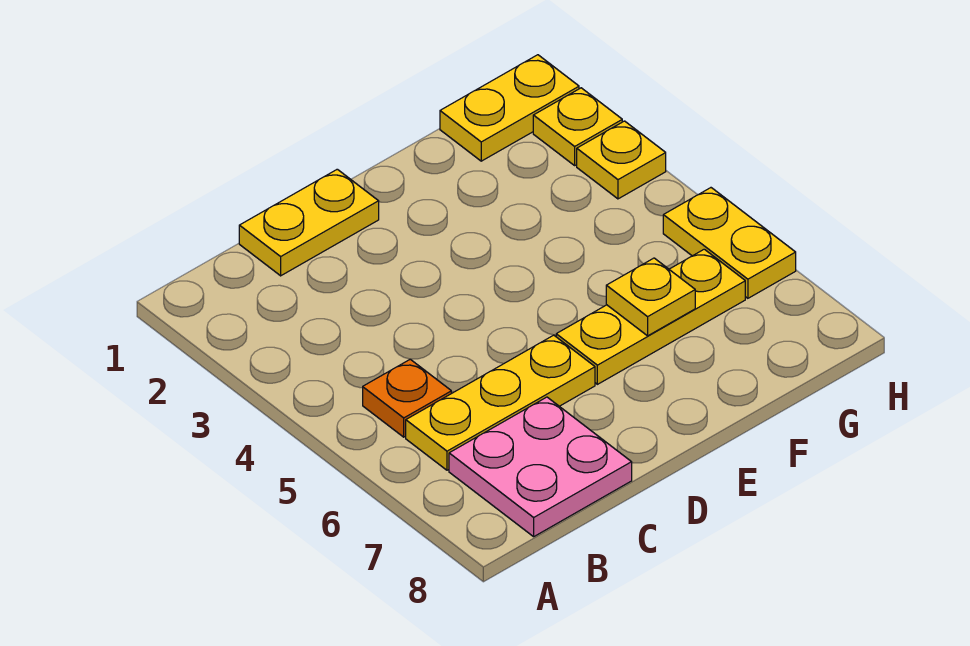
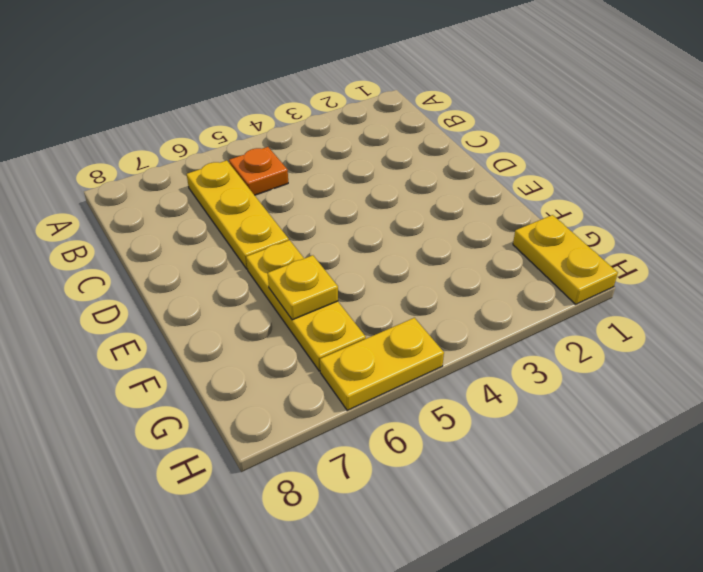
none -> pink 2x2 plate [449,397,632,537]
none -> yellow 1x2 plate [239,169,379,276]

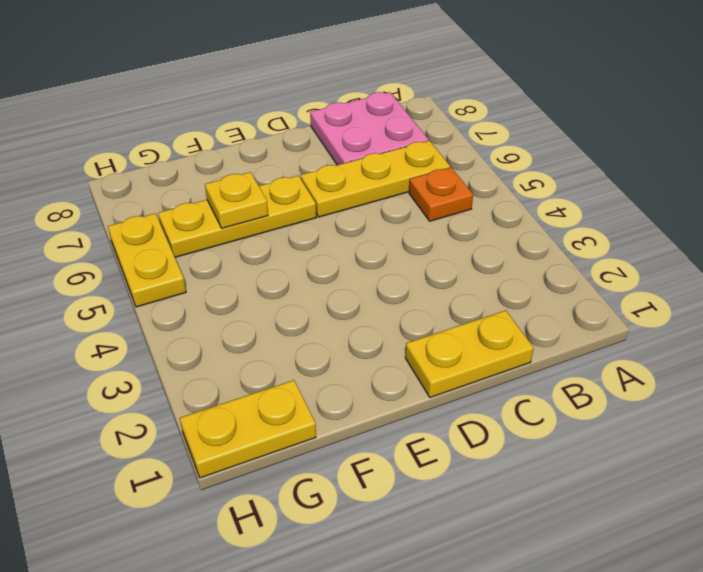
none -> yellow 1x1 plate [533,88,622,165]
none -> yellow 1x1 plate [577,121,666,199]

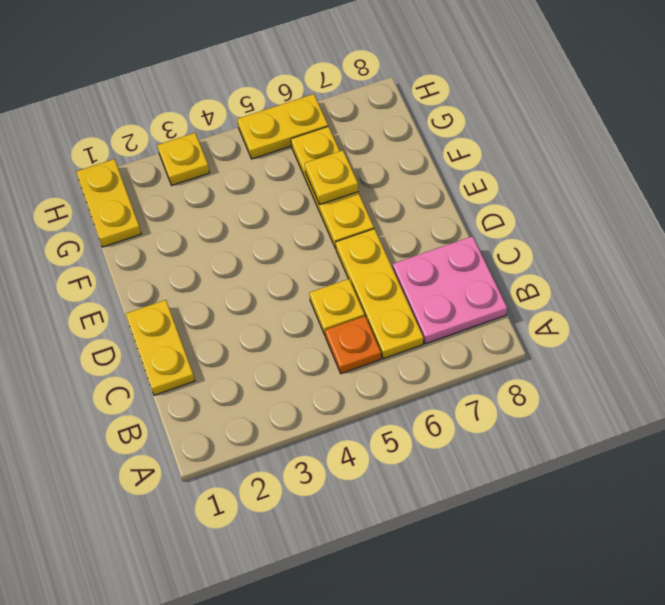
yellow 1x1 plate [309,279,365,335] -> yellow 1x1 plate moved to [533,88,622,165]

